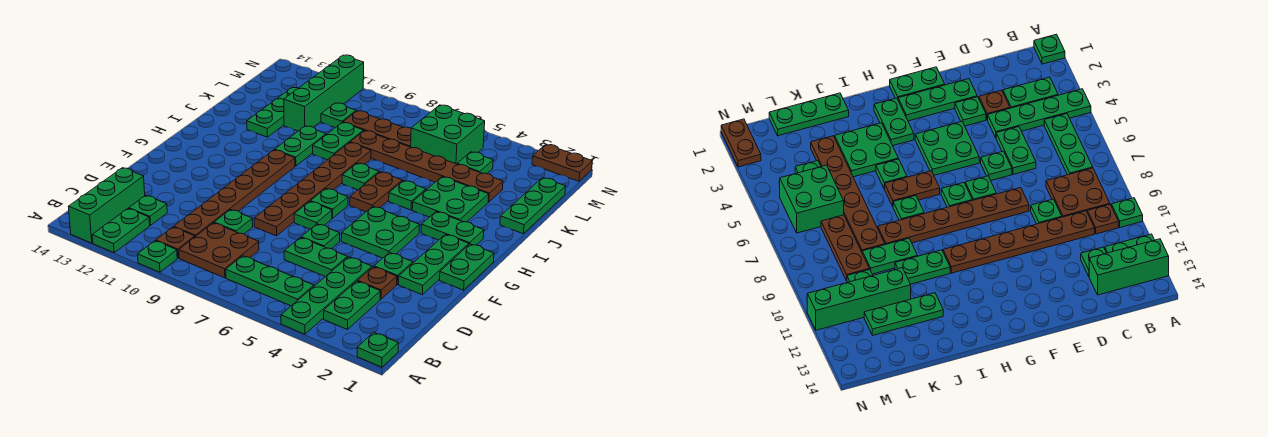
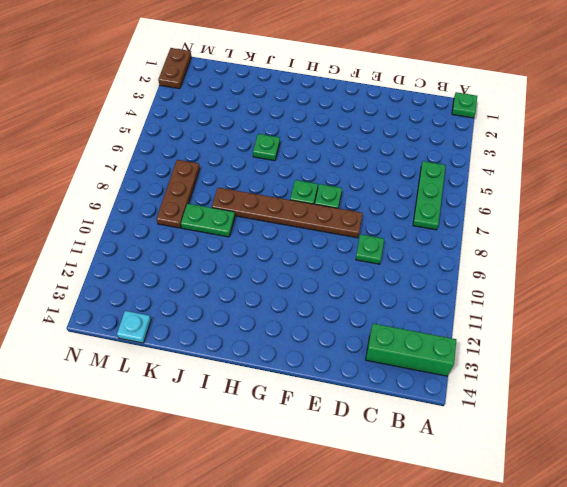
cyan 1x1 plate [117,311,151,343] -> none
none -> green 1x4 plate [281,257,372,334]
none -> green 1x1 plate [138,241,177,272]
none -> green 1x2 plate [92,209,150,253]
none -> green 1x2 plate [324,281,380,330]

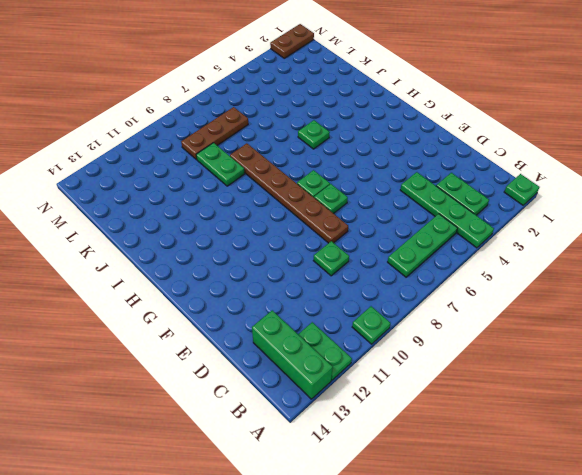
none -> brown 2x2 plate [179,223,259,278]
none -> brown 1x1 plate [156,227,195,258]
none -> brown 1x6 plate [174,150,295,237]
none -> green 1x1 plate [129,195,167,225]

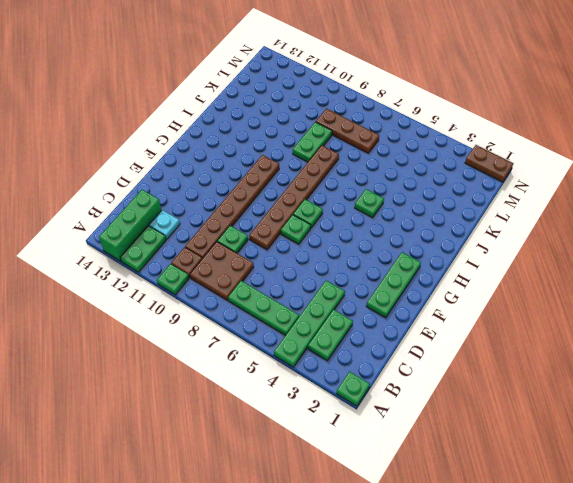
cyan 1x1 plate [149,210,180,239] -> green 1x1 plate [129,195,167,225]
none -> brown 1x1 plate [358,267,397,299]
none -> green 1x2 plate [284,238,347,277]
none -> green 1x1 plate [374,253,413,284]
none -> green 1x1 plate [301,224,340,249]

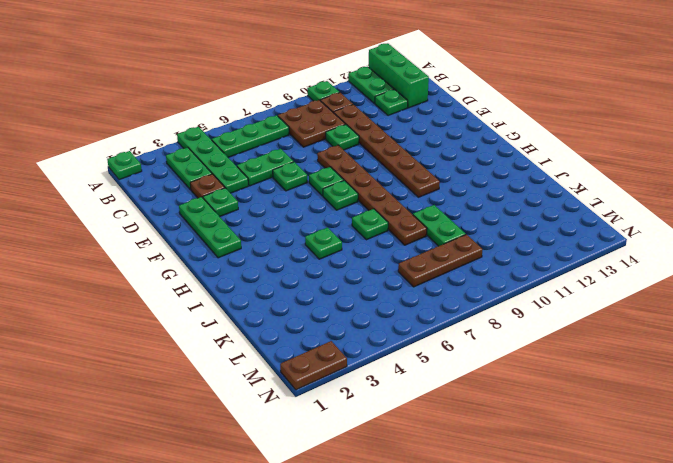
none -> green 1x2 plate [440,244,494,290]
none -> green 2x2 plate [341,206,420,258]
none -> green 1x2 plate [421,212,484,245]
none -> brown 1x2 plate [350,172,402,212]

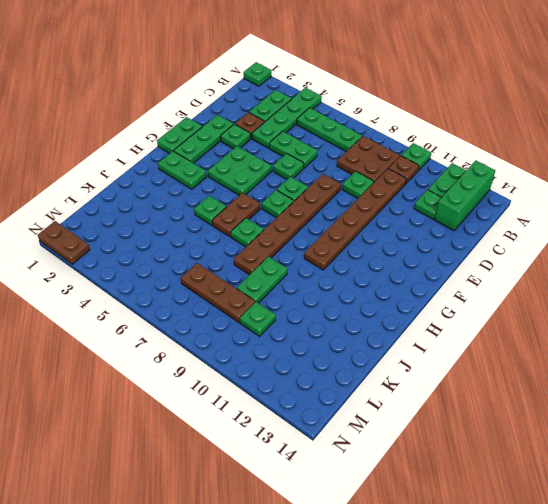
none -> green 2x2 plate [412,177,489,222]
none -> green 1x2 plate [275,126,326,166]
none -> green 1x3 plate [500,178,566,234]
none -> green 1x3 plate [247,88,298,137]

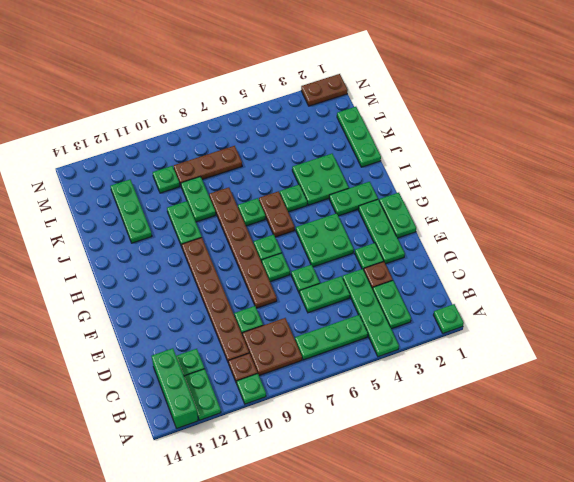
none -> brown 1x6 plate [350,131,503,202]
none -> green 1x4 brick [284,55,364,131]
none -> green 1x1 plate [457,152,493,174]
none -> green 2x2 brick [411,105,485,164]

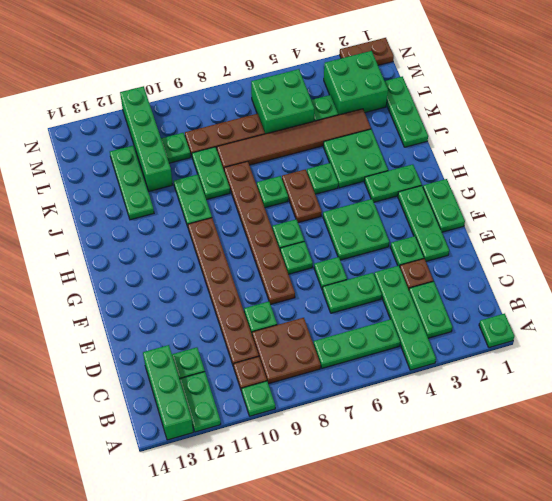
brown 1x6 tile [217,109,371,170] -> brown 1x6 plate [350,131,503,202]
green 2x2 brick [324,51,388,115] -> none

